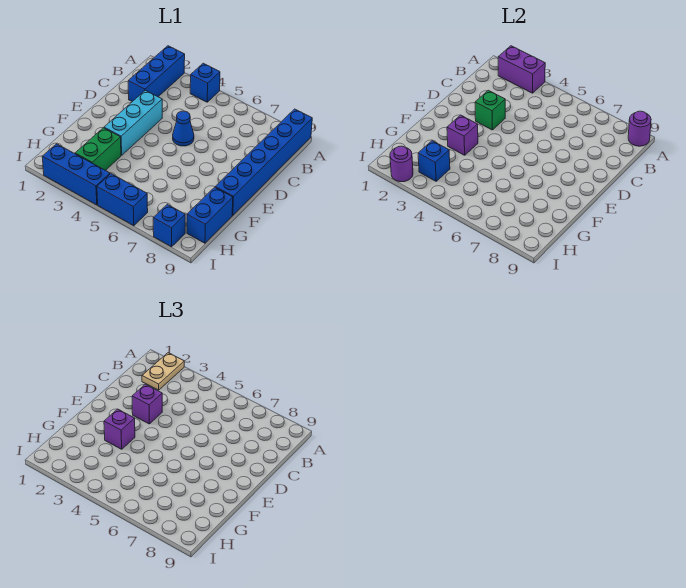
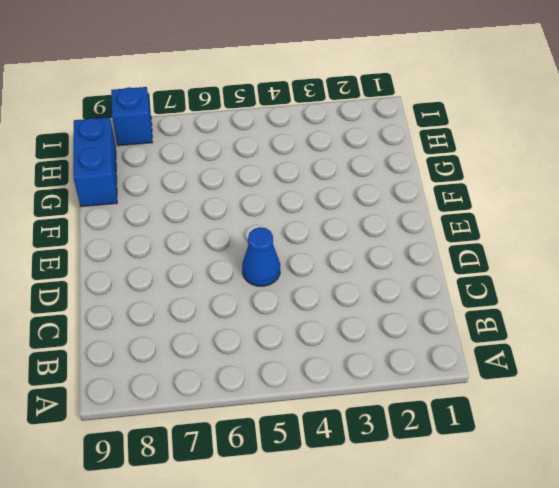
none -> blue 1x3 brick [128,46,185,102]
none -> blue 1x1 brick [190,63,220,102]
none -> blue 1x6 brick [215,109,312,215]

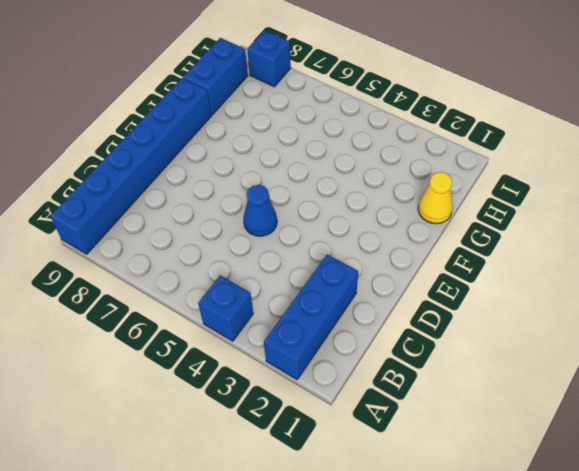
yellow 1x1 cone [418,172,453,224] -> none
none -> cyan 1x3 brick [104,90,162,155]
none -> green 1x2 brick [75,128,121,170]
none -> blue 1x3 brick [42,144,110,205]

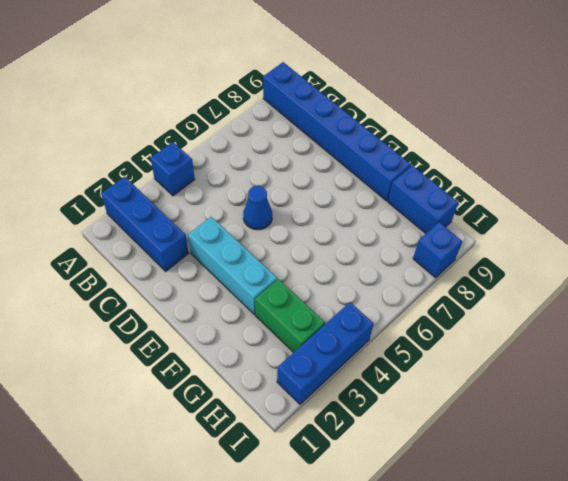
none -> blue 1x2 brick [97,174,148,226]
none -> purple 1x2 brick [498,46,545,93]
none -> purple 1x1 round brick [628,111,651,146]

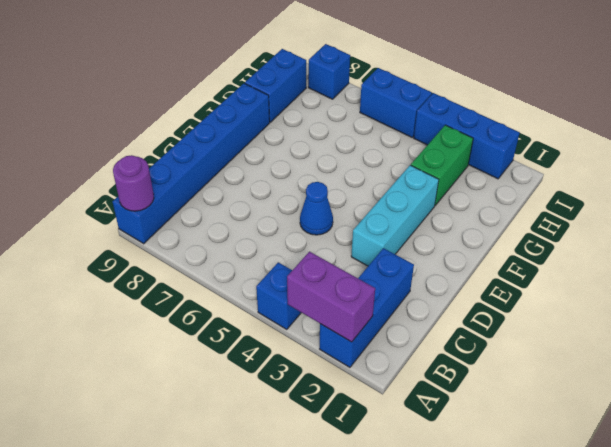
none -> green 1x1 brick [475,90,505,130]
none -> purple 1x1 brick [447,115,478,155]
none -> blue 1x1 brick [418,141,450,181]

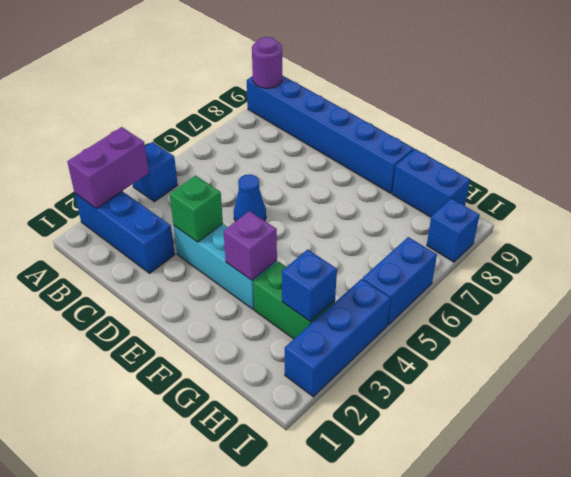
none -> purple 1x1 round brick [390,146,413,182]
none -> tan 1x2 plate [142,353,184,390]
none -> purple 1x1 brick [132,384,162,424]

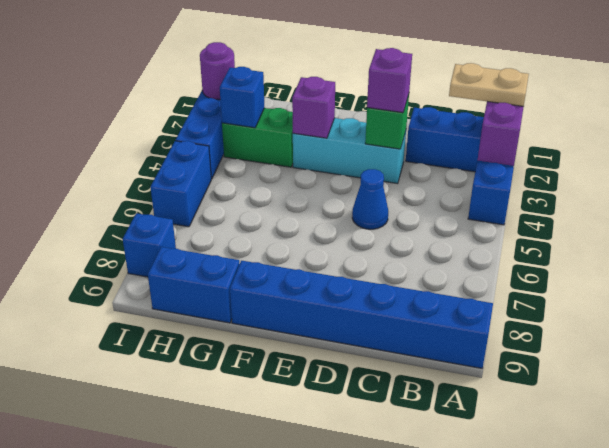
none -> purple 1x1 round brick [628,111,651,146]
none -> purple 1x1 brick [104,409,135,449]

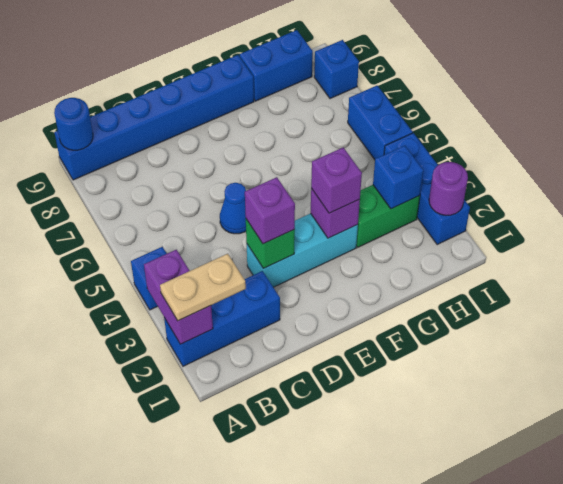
blue 1x1 round brick [54,98,93,150] -> purple 1x1 round brick [628,111,651,146]

